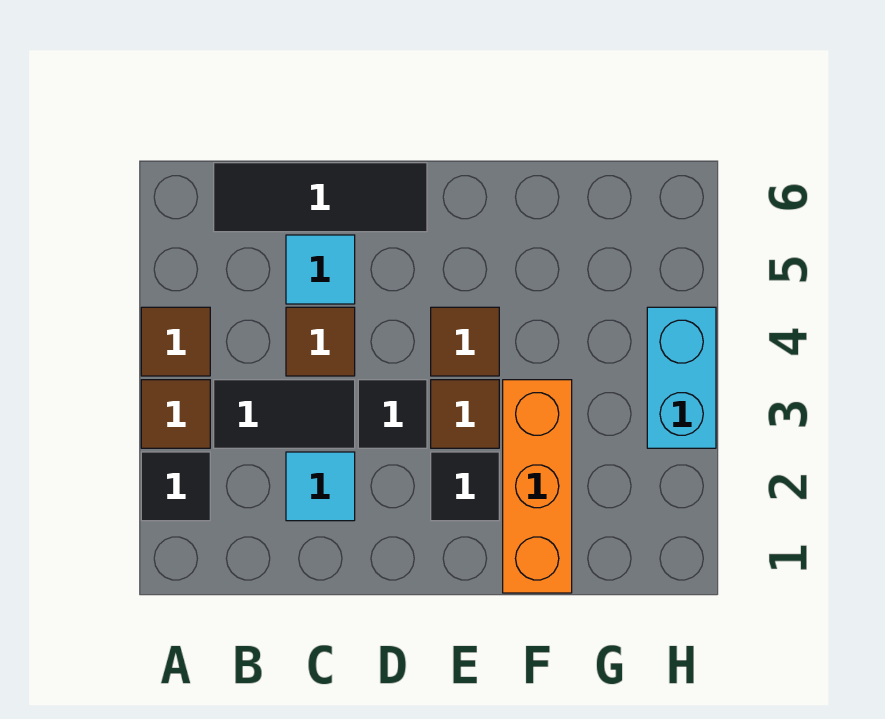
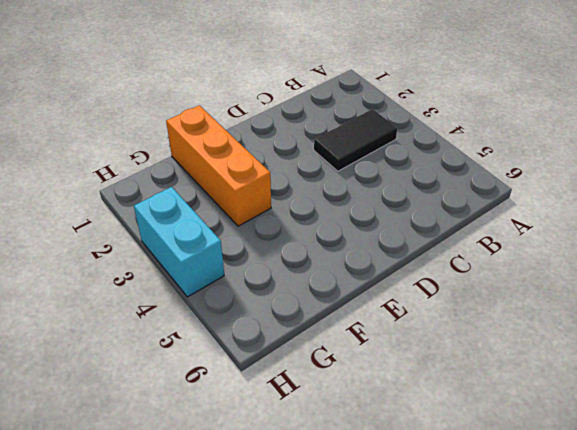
none -> black 1x1 tile [141,452,210,521]
none -> brown 1x1 tile [141,380,210,448]
none -> brown 1x1 tile [141,307,210,376]

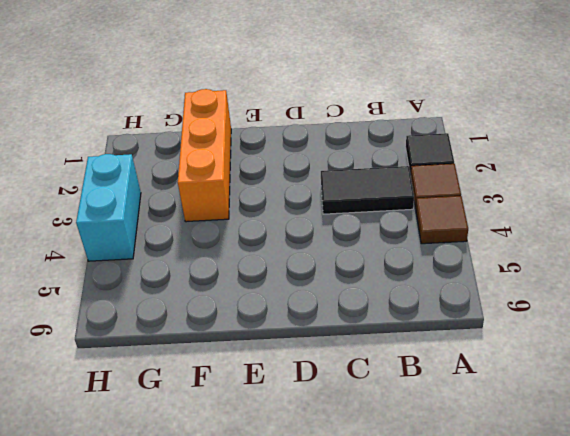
none -> black 1x3 tile [214,163,427,232]
none -> cyan 1x1 tile [286,452,355,521]
none -> brown 1x1 tile [286,307,355,376]

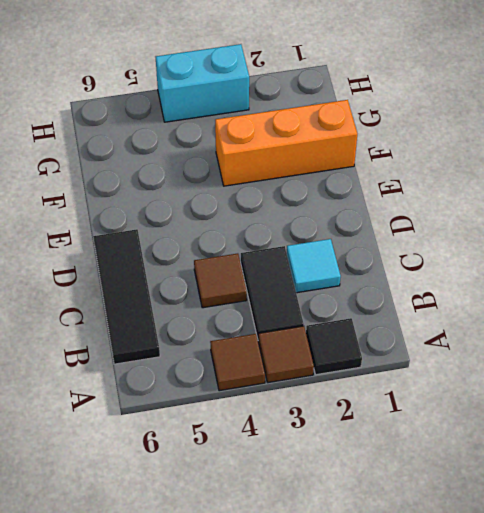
none -> cyan 1x1 tile [286,235,355,304]
none -> black 1x1 tile [358,380,427,448]
none -> black 1x1 tile [431,452,499,521]

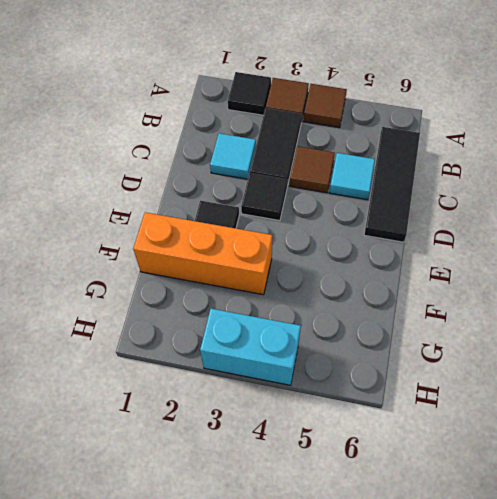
none -> brown 1x1 tile [431,380,499,448]
none -> brown 1x1 tile [431,307,499,376]

